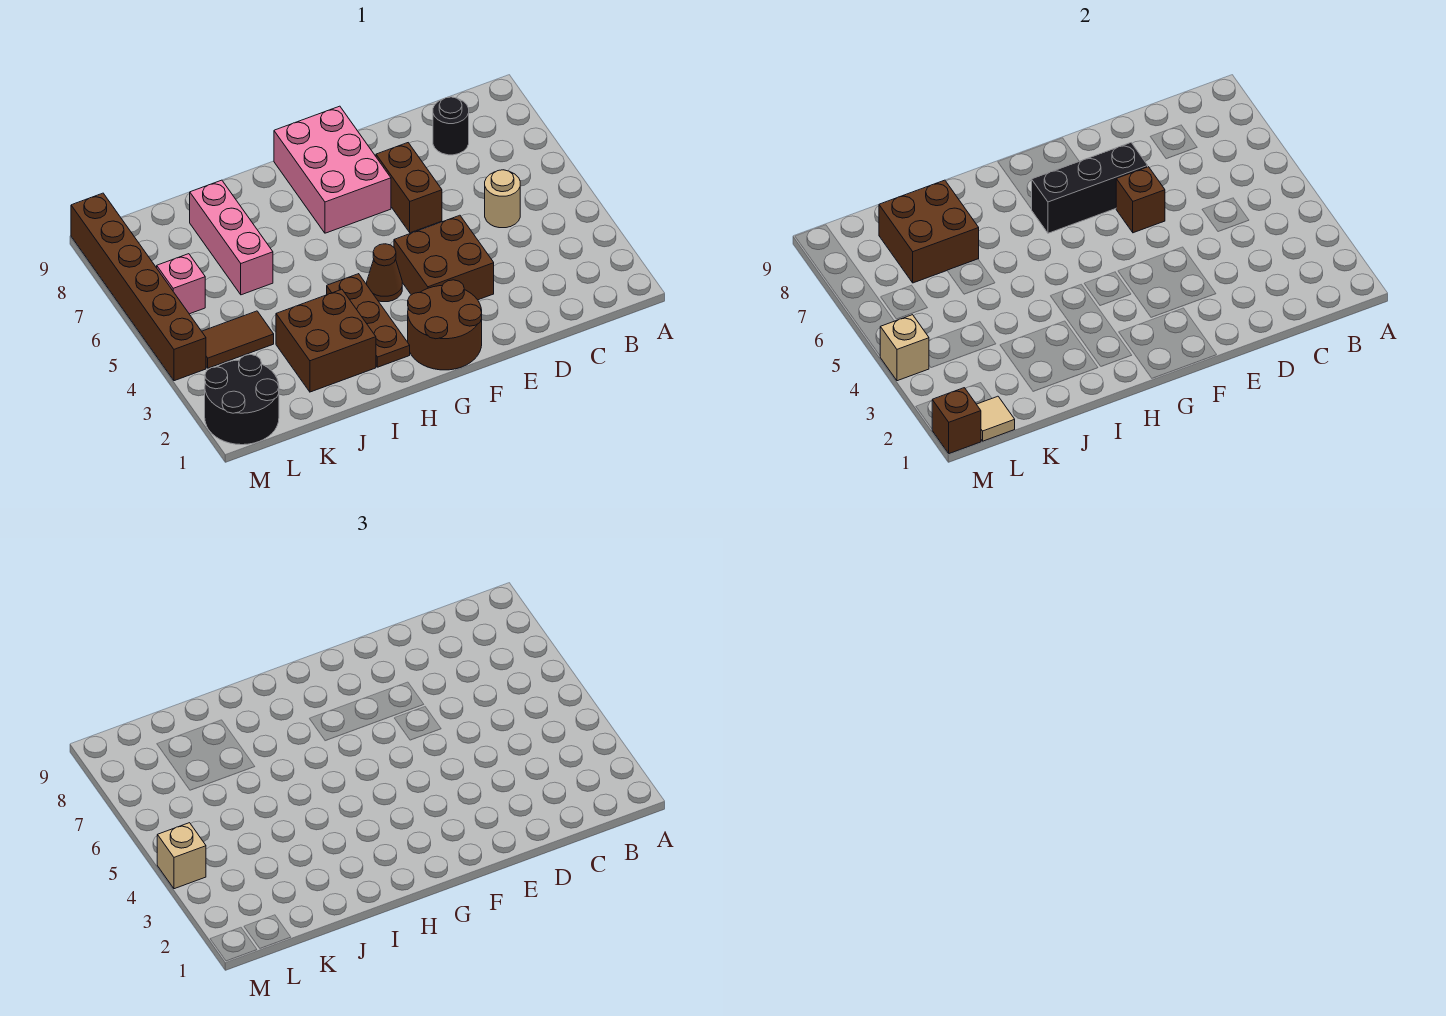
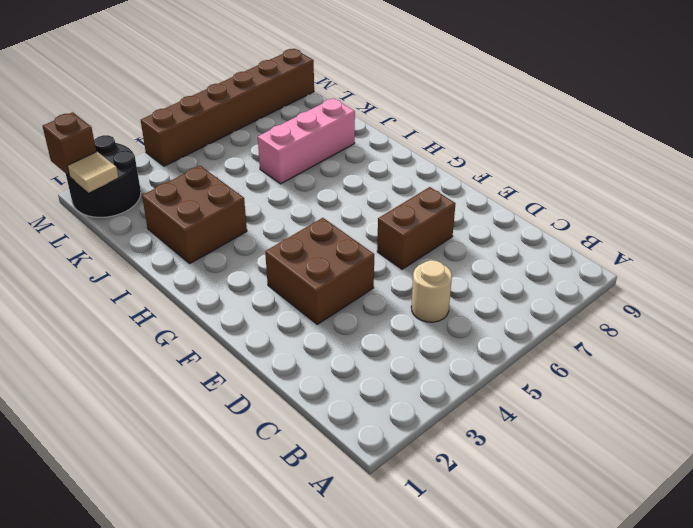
none -> black 1x1 round brick [433,97,469,155]
none -> brown 2x2 round brick [408,280,482,370]
none -> pink 2x3 brick [274,106,391,233]

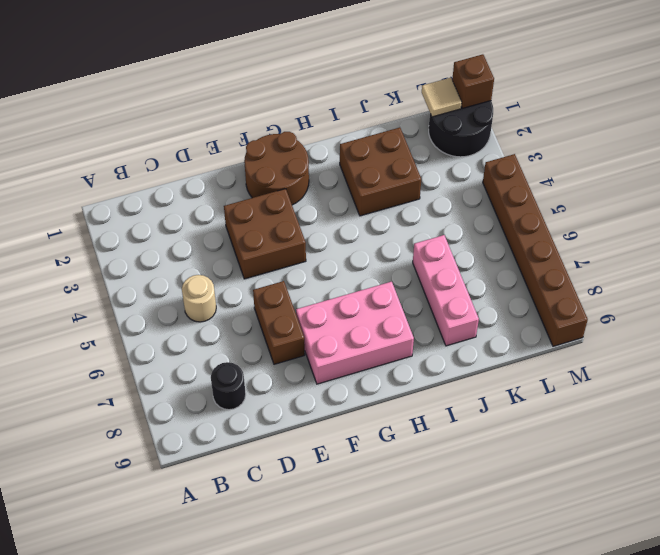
pink 2x3 brick [296,282,414,384] -> pink 2x3 brick turned to [274,106,391,233]
none -> brown 1x1 cone [367,244,402,302]
none -> brown 1x3 plate [327,274,410,367]
none -> brown 1x2 tile [202,311,274,368]

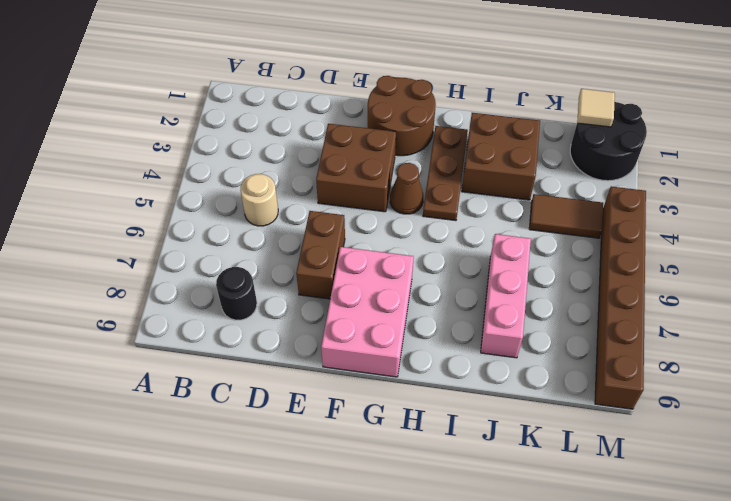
none -> pink 1x1 brick [157,254,205,314]
none -> brown 1x1 brick [1116,167,1165,233]
none -> black 1x3 brick [1032,143,1148,233]

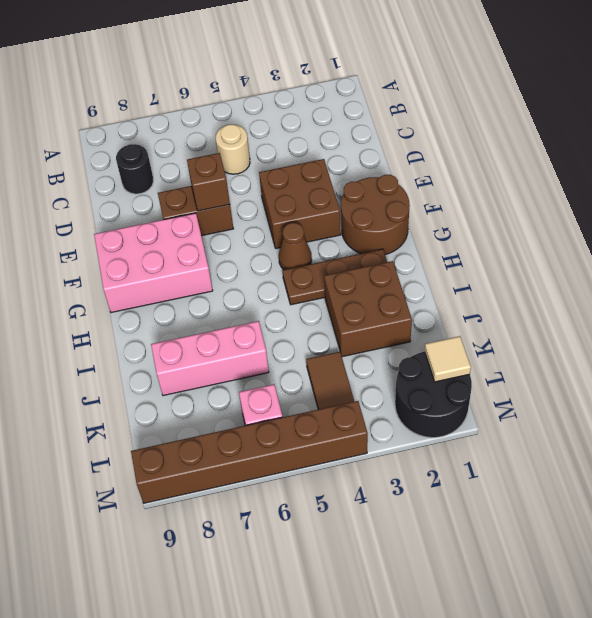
none -> black 1x3 brick [1032,143,1148,233]
none -> brown 2x2 brick [879,180,979,283]
none -> brown 1x1 brick [932,388,981,454]

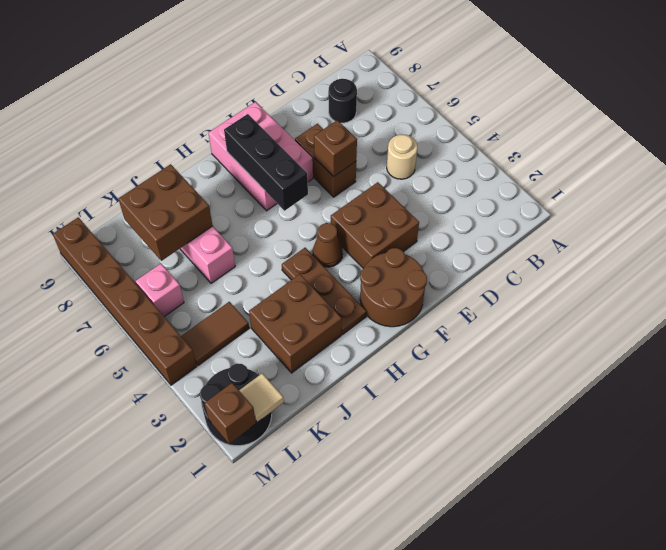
black 1x3 brick [224,114,308,211] -> black 1x3 brick turned to [1032,143,1148,233]
none -> tan 1x1 brick [880,315,929,381]
none -> tan 1x1 brick [157,823,206,889]

